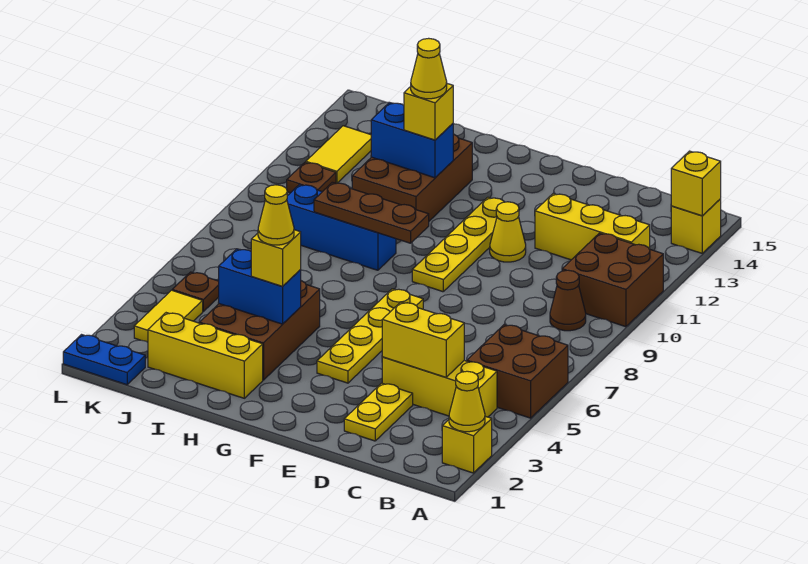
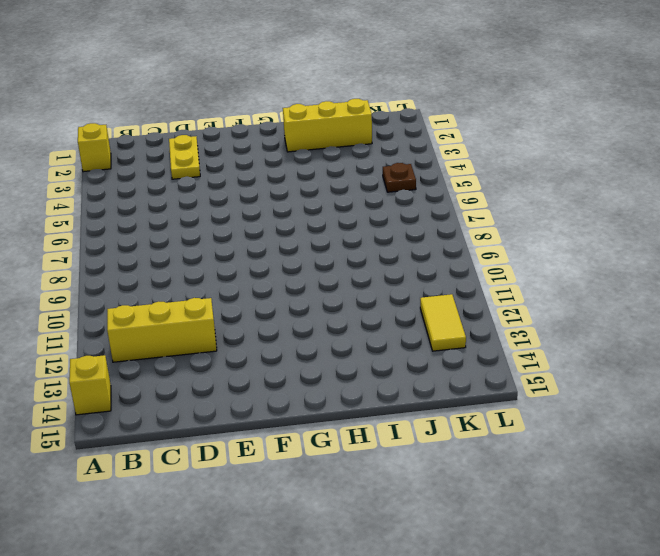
none -> brown 2x2 brick [467,324,568,418]
none -> brown 2x2 brick [562,233,663,327]
none -> yellow 1x3 brick [382,357,497,417]
none -> brown 1x1 cone [550,270,586,331]

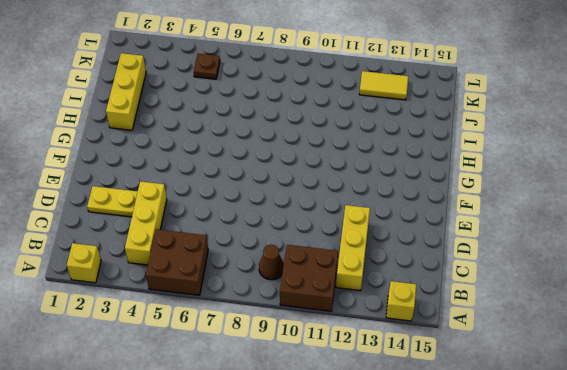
none -> yellow 1x1 cone [490,202,526,262]
none -> yellow 1x4 plate [317,289,423,383]
none -> yellow 1x4 plate [412,197,504,292]
none -> brown 2x3 brick [200,281,320,380]

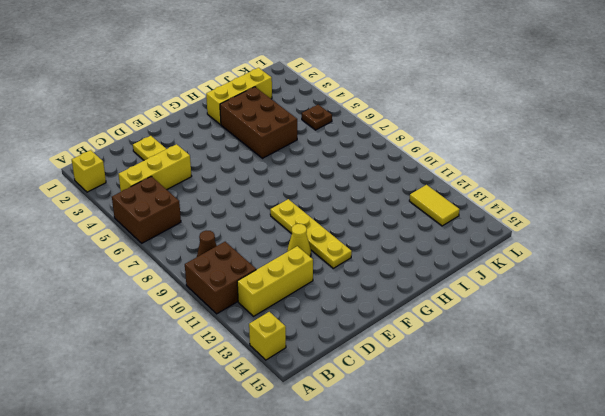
none -> yellow 1x4 plate [317,289,423,383]
none -> blue 1x3 brick [287,184,396,270]
none -> brown 2x3 brick [352,134,472,221]
none -> blue 1x2 plate [63,335,145,385]

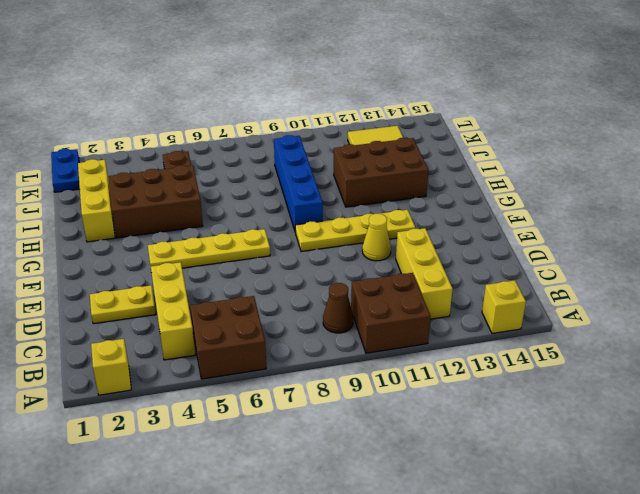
blue 1x4 brick [274,135,323,232] -> blue 1x3 brick [287,184,396,270]
none -> yellow 1x2 tile [134,290,203,342]
none -> brown 1x1 plate [287,162,336,193]
none -> yellow 1x1 cone [449,371,485,432]
none -> yellow 1x1 brick [671,151,721,216]

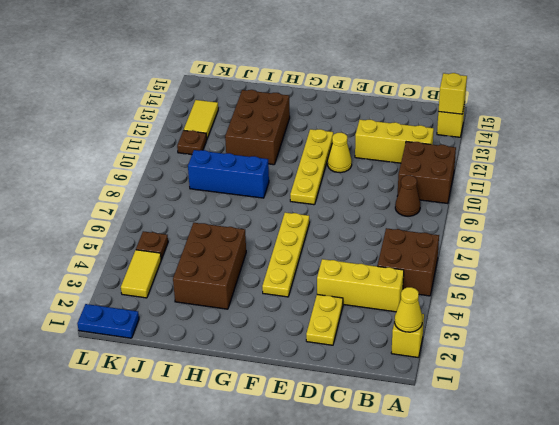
none -> yellow 1x3 brick [148,313,263,398]
none -> yellow 1x2 brick [382,302,464,377]
none -> brown 1x3 plate [314,182,429,243]
none -> blue 1x2 brick [218,249,301,324]

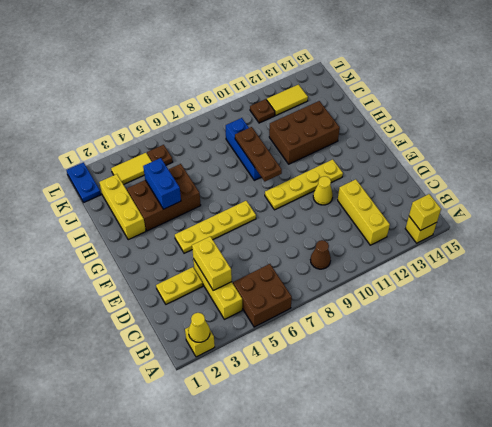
none -> brown 2x2 brick [562,233,663,327]
none -> blue 1x2 brick [371,103,453,178]
none -> yellow 1x1 brick [251,230,301,287]
none -> yellow 1x1 brick [404,84,453,140]

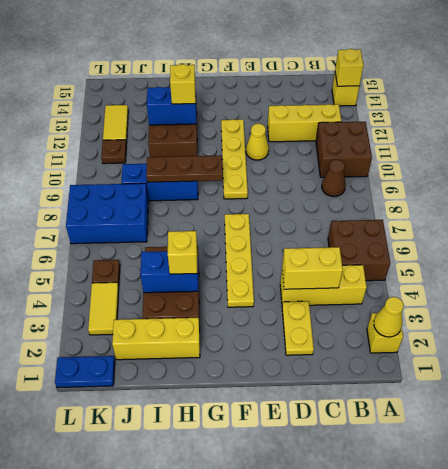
blue 2x3 brick [66,183,148,244] -> none
none -> yellow 1x1 cone [258,185,294,245]
none -> yellow 1x1 cone [411,38,447,99]

